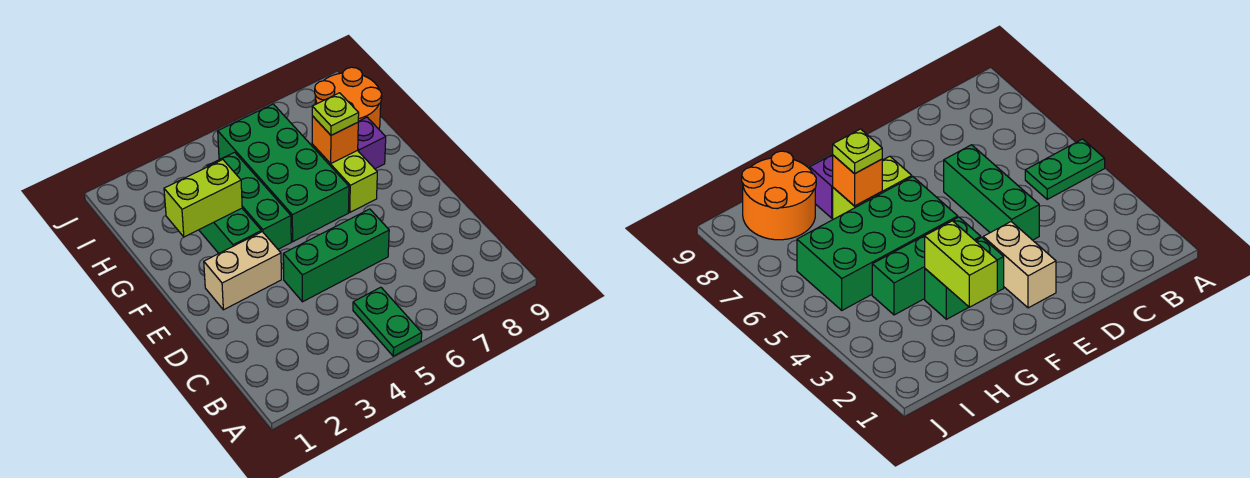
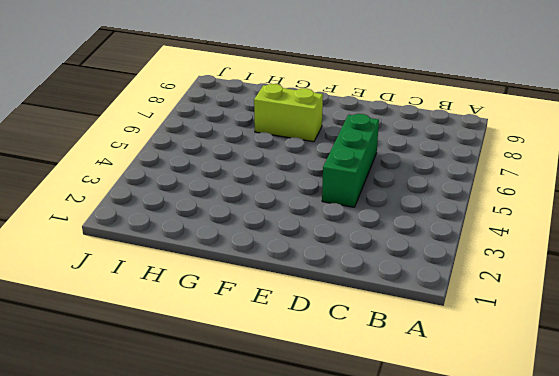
none -> green 1x2 plate [353,287,422,356]
none -> tan 1x2 brick [204,232,281,310]
none -> green 1x2 brick [199,208,261,253]

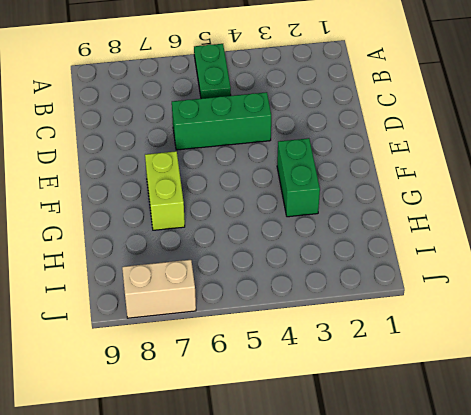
tan 1x2 brick [122,260,196,318] -> tan 1x2 brick moved to [204,232,281,310]
none -> green 1x3 brick [207,152,291,249]
none -> green 2x4 brick [218,104,349,242]
none -> purple 1x1 brick [358,117,386,169]

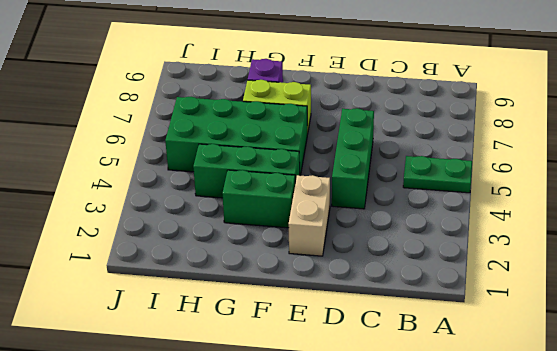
none -> orange 2x2 round brick [315,67,382,129]
none -> lime 1x2 brick [164,160,242,237]
none -> orange 1x1 brick [312,116,358,164]

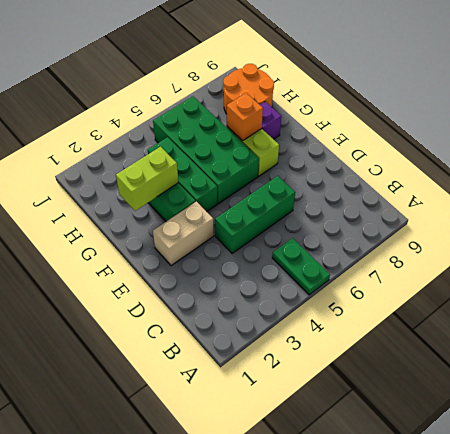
none -> lime 1x1 plate [312,93,359,135]

